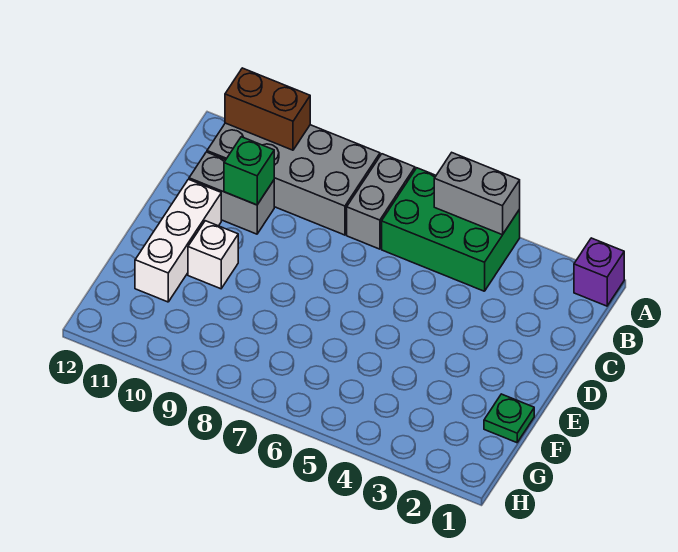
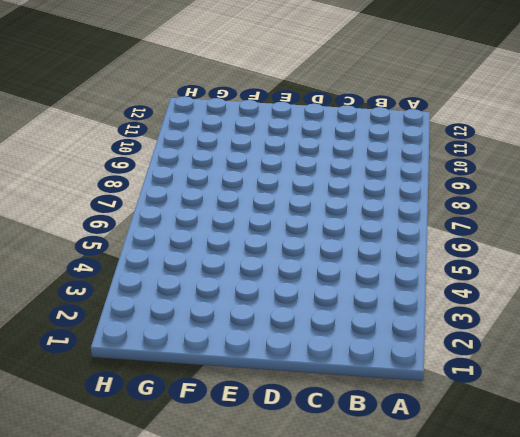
none -> purple 1x1 brick [574,238,624,306]
none -> green 2x3 brick [382,168,520,291]

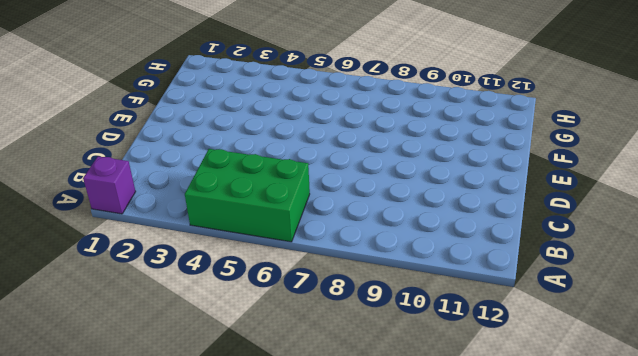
none -> grey 1x2 brick [347,154,415,249]
none -> grey 2x4 brick [207,123,380,235]

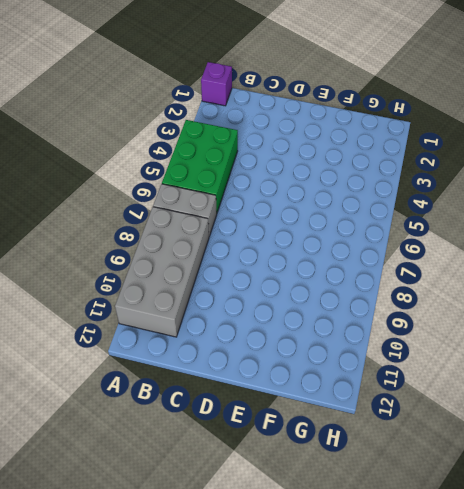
none -> grey 1x2 brick [189,152,274,234]
none -> white 1x3 brick [135,179,221,302]

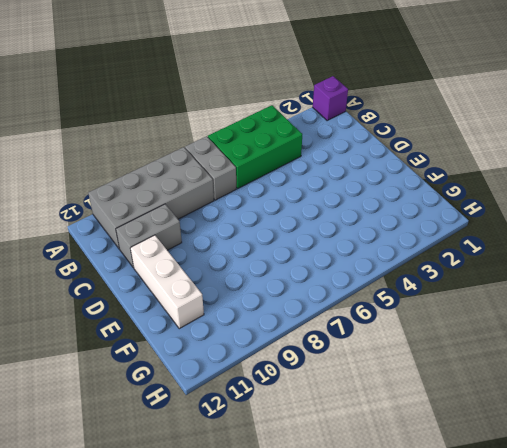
none -> white 1x1 brick [188,221,238,289]
none -> green 1x1 plate [484,394,534,443]

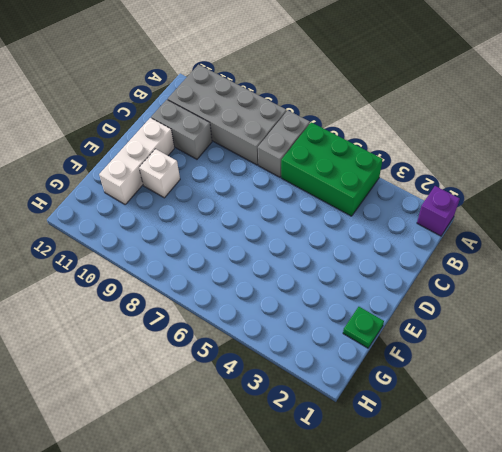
none -> grey 1x2 brick [434,153,520,235]
none -> brown 1x2 brick [225,68,310,150]

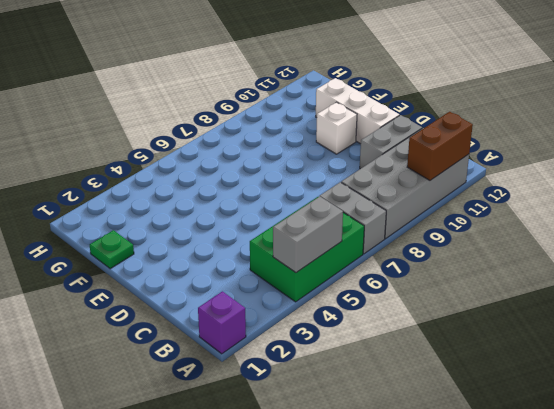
none -> green 1x1 brick [224,137,274,205]

